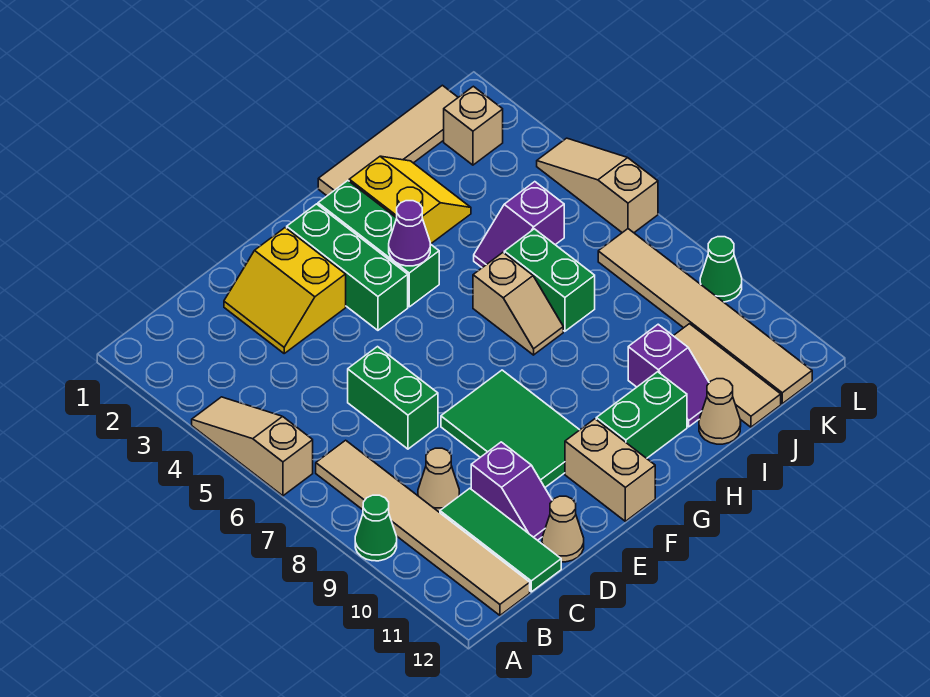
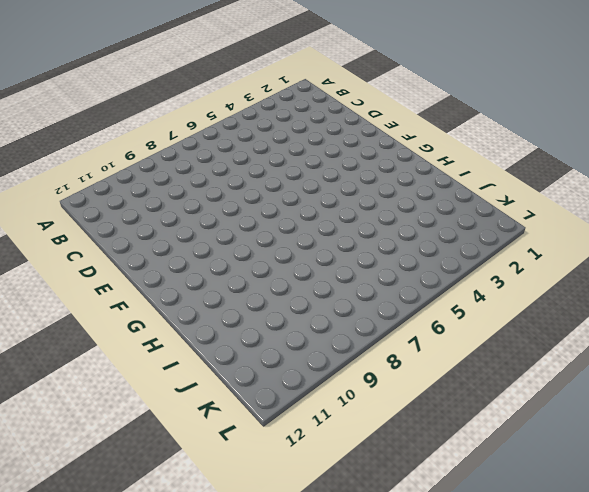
none -> tan 1x3 slope [192,397,313,496]
none -> green 1x1 cone [355,495,397,561]
none -> tan 1x6 tile [316,440,530,615]

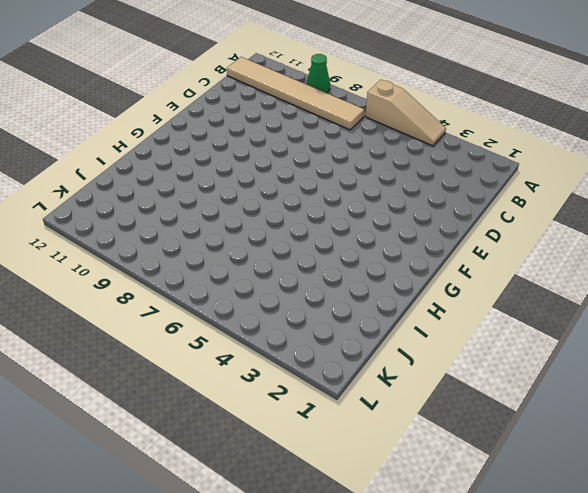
none -> tan 1x1 cone [418,448,459,513]
none -> green 1x3 tile [440,488,561,592]
none -> yellow 2x2 slope [224,228,346,353]

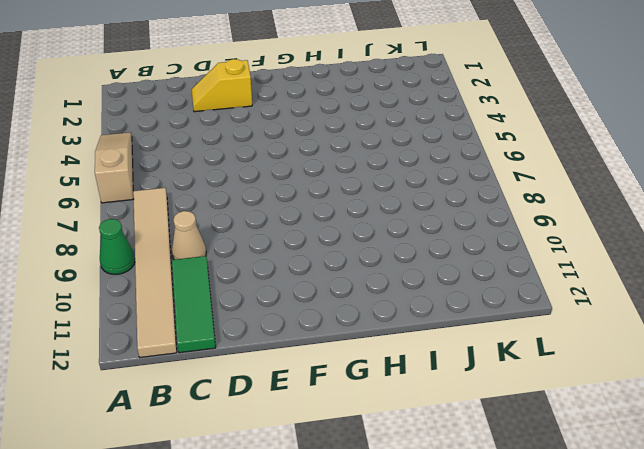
yellow 1x2 slope [192,59,252,112] -> yellow 2x2 slope [224,228,346,353]
none -> green 1x2 brick [348,347,438,449]
none -> purple 1x2 slope [471,442,552,540]
none -> tan 1x1 cone [542,496,584,562]

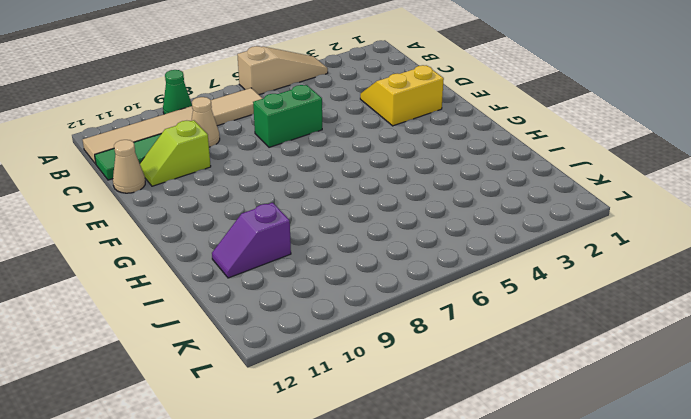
lime 1x2 slope [140,120,211,186] -> purple 1x2 slope [471,442,552,540]
none -> green 2x3 tile [441,370,579,487]
none -> green 1x3 brick [287,204,408,330]
none -> tan 1x2 brick [565,419,655,521]

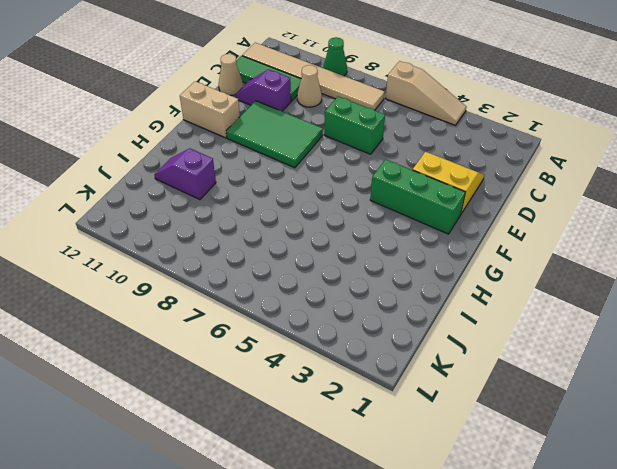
none -> green 1x3 brick [318,181,439,307]
none -> green 1x2 brick [596,372,687,458]
none -> tan 1x4 tile [318,85,458,196]

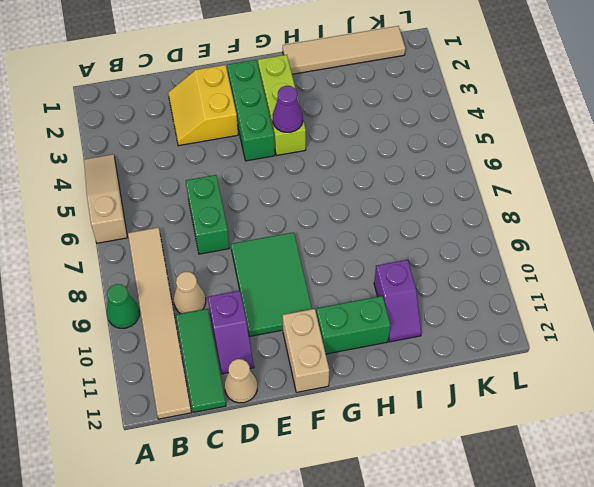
lime 1x3 brick [258,55,306,155] -> green 1x3 brick [318,181,439,307]
none -> yellow 2x2 slope [349,156,471,244]
none -> tan 1x2 slope [473,253,563,355]
none -> purple 1x2 slope [474,182,564,268]

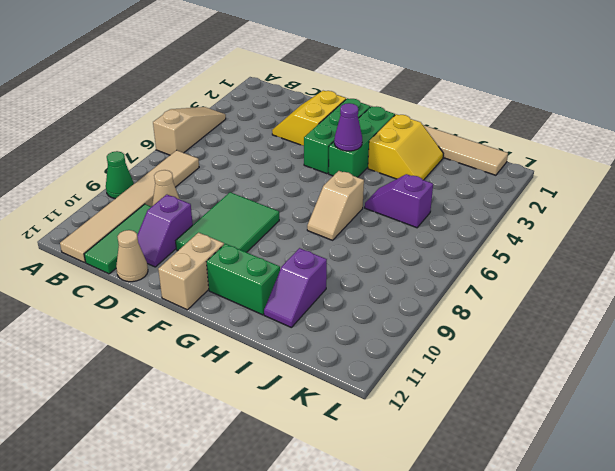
none -> green 1x2 brick [348,347,438,449]
none -> green 1x2 brick [504,229,595,331]
none -> tan 1x1 cone [699,379,741,444]

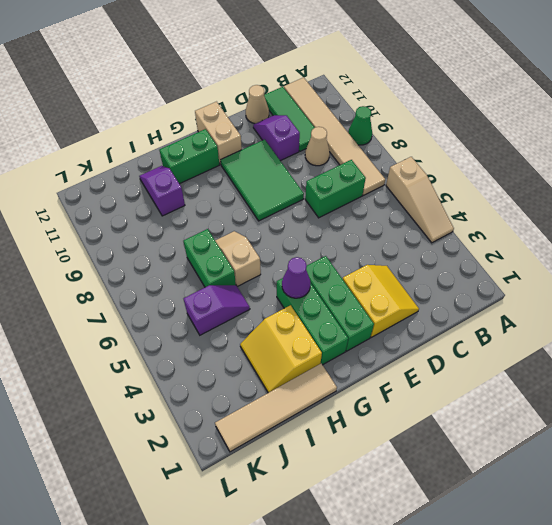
green 1x2 brick [305,160,366,218] -> green 1x2 brick turned to [348,347,438,449]
none -> tan 1x1 cone [699,379,741,444]
none -> tan 1x3 tile [674,324,781,427]
none -> tan 1x1 brick [444,86,503,165]

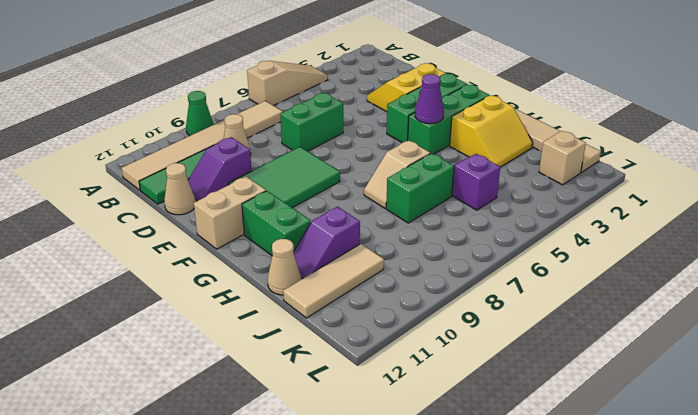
none -> tan 1x6 tile [598,229,812,404]
none -> tan 1x3 slope [537,138,658,233]
none -> green 1x1 cone [700,237,742,302]

